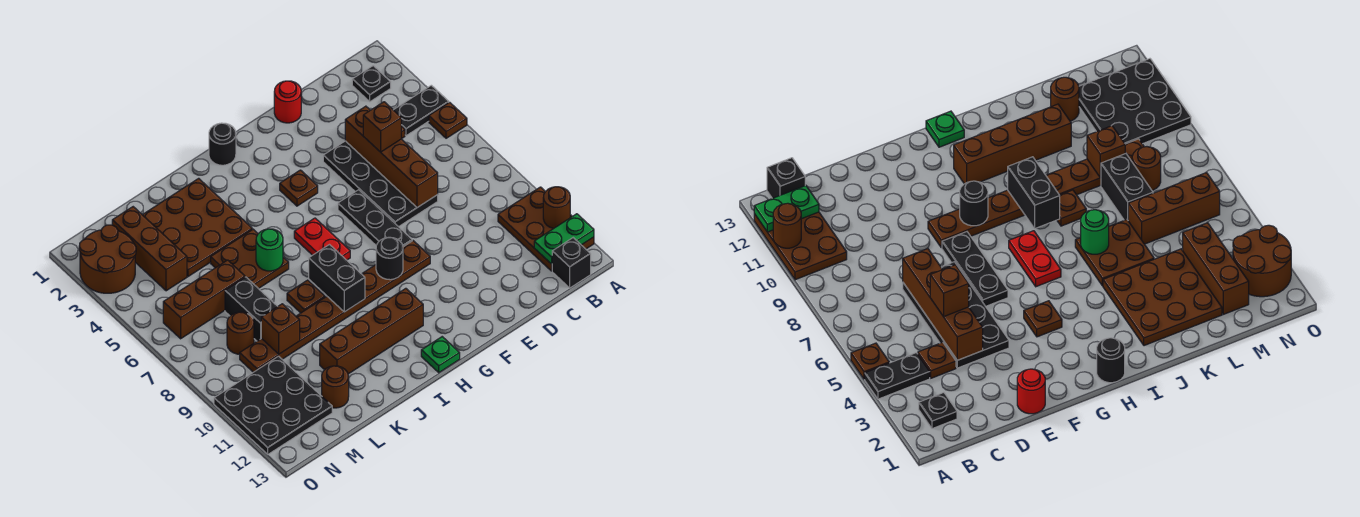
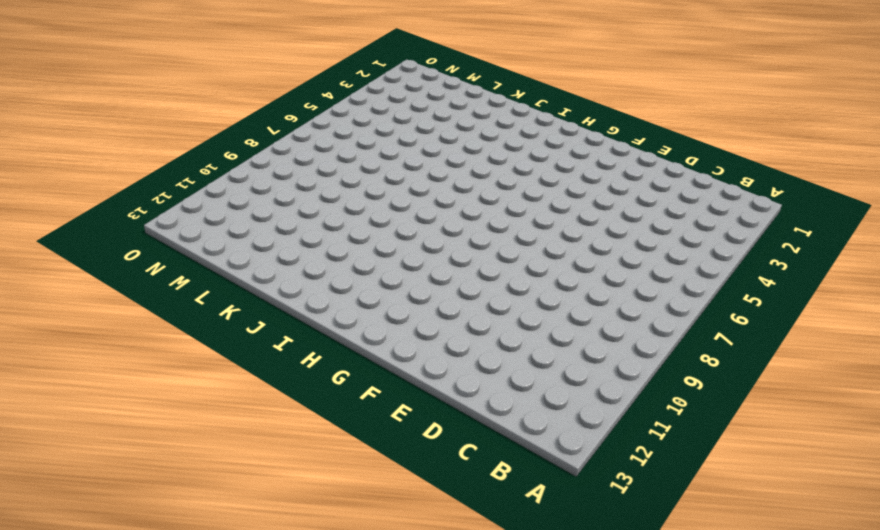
none -> black 1x2 plate [394,85,449,136]
none -> brown 1x1 plate [429,102,467,138]
none -> brown 2x3 plate [498,187,594,271]
none -> black 1x1 plate [352,66,391,102]

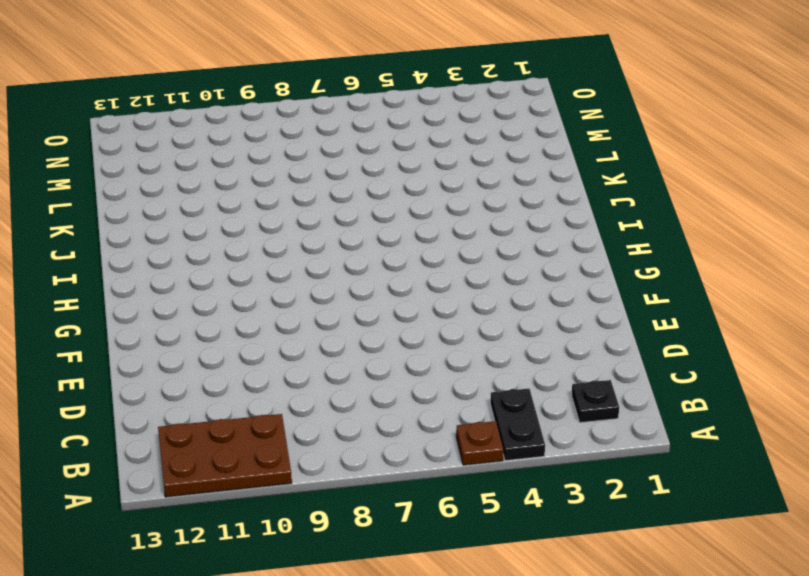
none -> black 1x1 brick [552,238,591,288]
none -> brown 1x1 plate [918,342,956,378]
none -> black 2x4 plate [323,141,438,227]
none -> red 1x1 round brick [274,81,301,123]

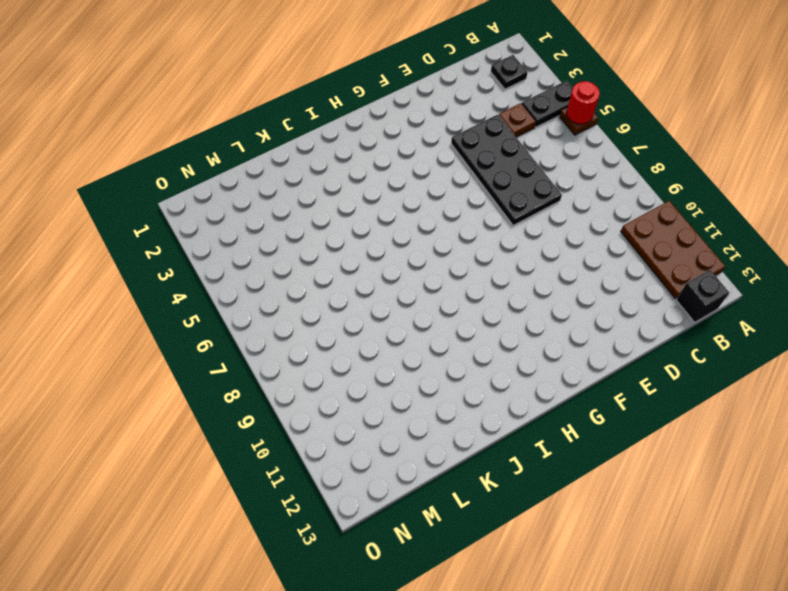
red 1x1 round brick [566,81,600,124] -> red 1x1 round brick moved to [274,81,301,123]
none -> black 1x3 plate [338,190,412,247]
none -> brown 1x8 plate [240,241,430,372]
none -> brown 1x1 plate [280,170,318,206]
none -> black 1x1 round brick [209,123,236,165]

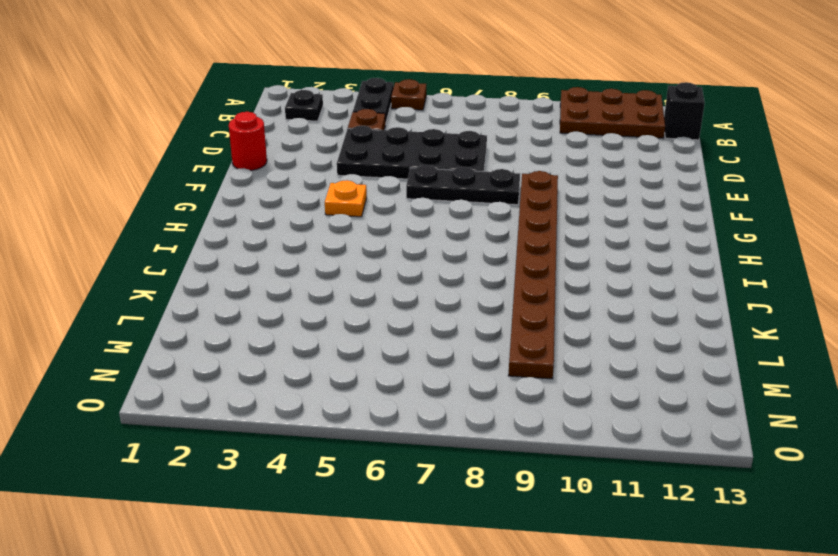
orange 1x1 plate [325,180,367,217] -> brown 1x1 plate [280,170,318,206]
none -> black 1x1 round brick [209,123,236,165]
none -> red 1x2 plate [294,218,350,260]
none -> brown 1x4 brick [320,288,423,374]
none -> green 1x1 plate [421,337,460,373]

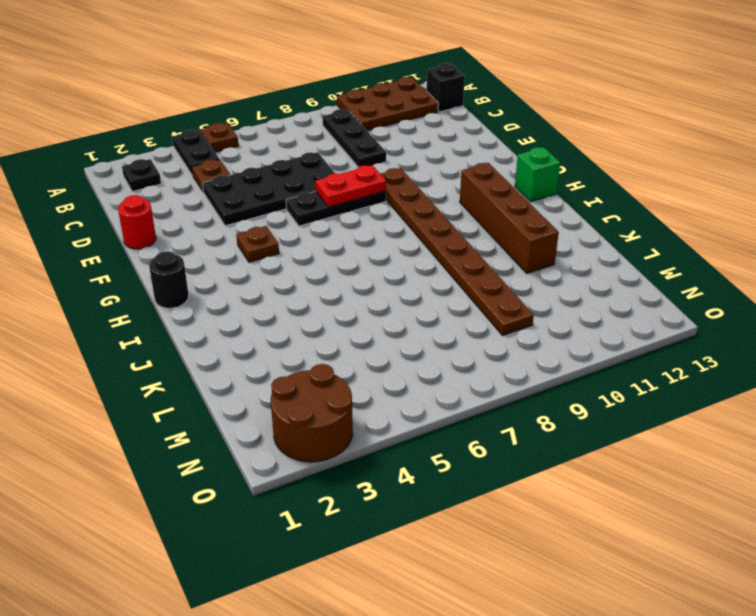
black 1x3 plate [322,109,386,167] -> none
red 1x2 plate [315,165,386,207] -> red 1x2 plate moved to [294,218,350,260]
green 1x1 brick [515,147,560,202] -> green 1x1 plate [421,337,460,373]
none -> brown 3x3 plate [142,178,252,277]
none -> brown 2x2 plate [211,229,289,289]
none -> brown 1x1 plate [287,280,325,313]
none -> brown 1x3 brick [163,260,245,339]

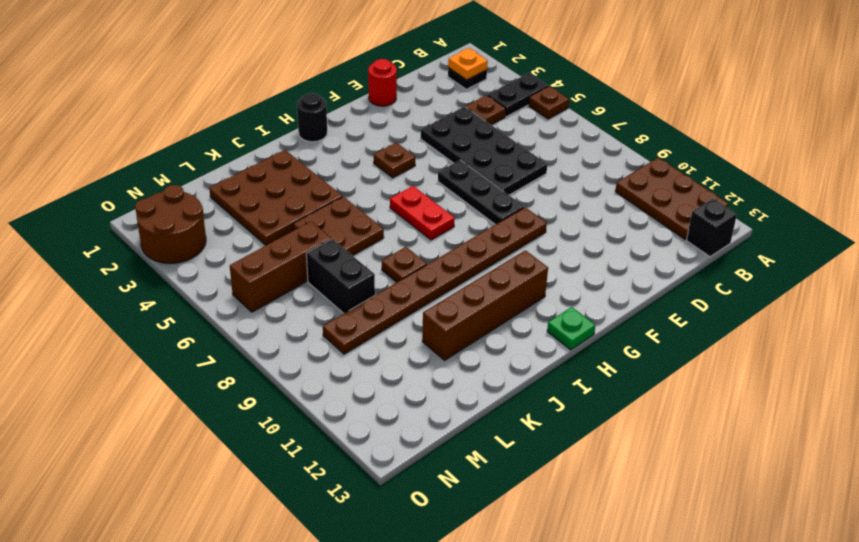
orange 1x1 plate [448,48,488,80] -> none
none -> brown 1x1 round brick [322,366,349,408]
none -> brown 1x3 brick [112,207,187,291]
none -> brown 1x1 round brick [227,312,254,354]
none -> black 3x3 plate [214,356,332,454]

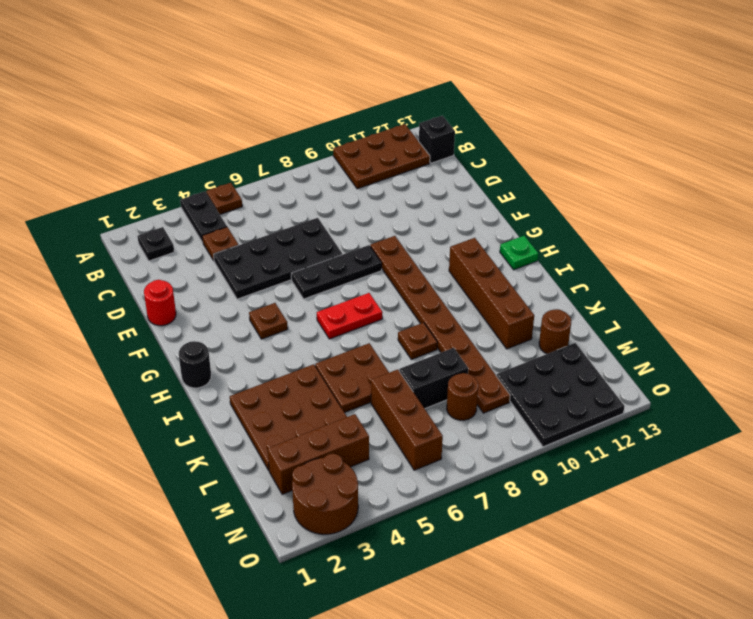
none -> brown 1x1 round brick [543,187,570,228]
none -> green 1x2 plate [534,214,594,264]
none -> brown 1x4 brick [345,106,438,207]
none -> black 1x1 round brick [376,237,403,280]

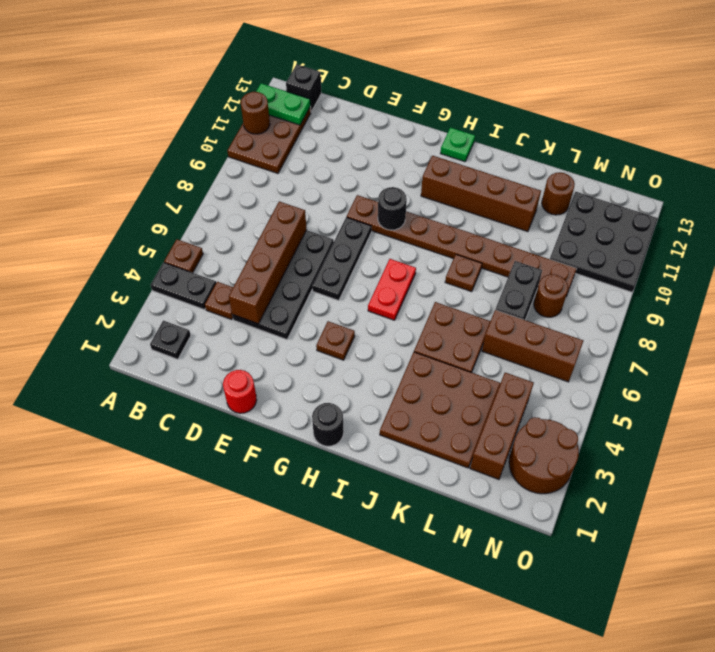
none -> black 1x2 brick [309,245,365,312]
none -> green 1x1 round brick [256,229,283,271]
none -> brown 1x1 brick [261,304,300,354]
none -> brown 1x1 brick [363,102,401,152]

